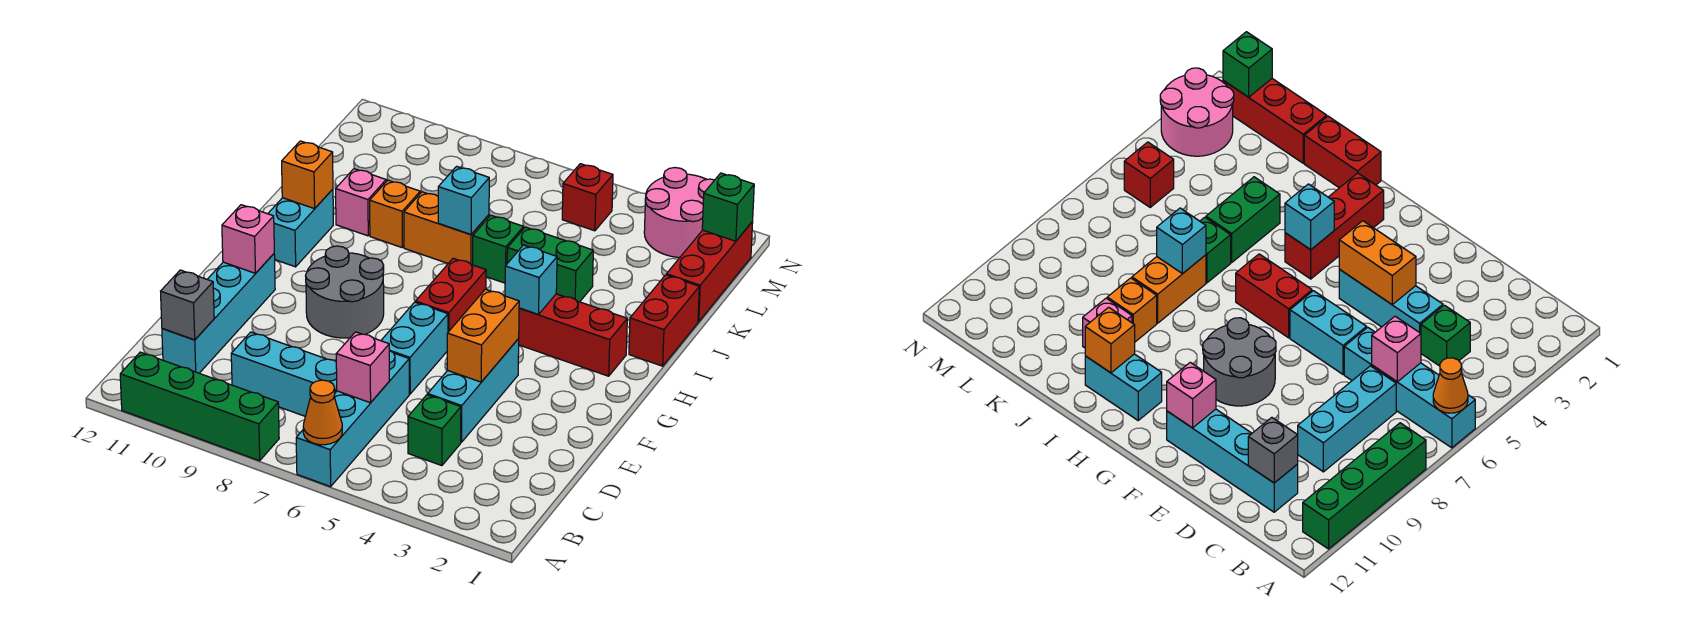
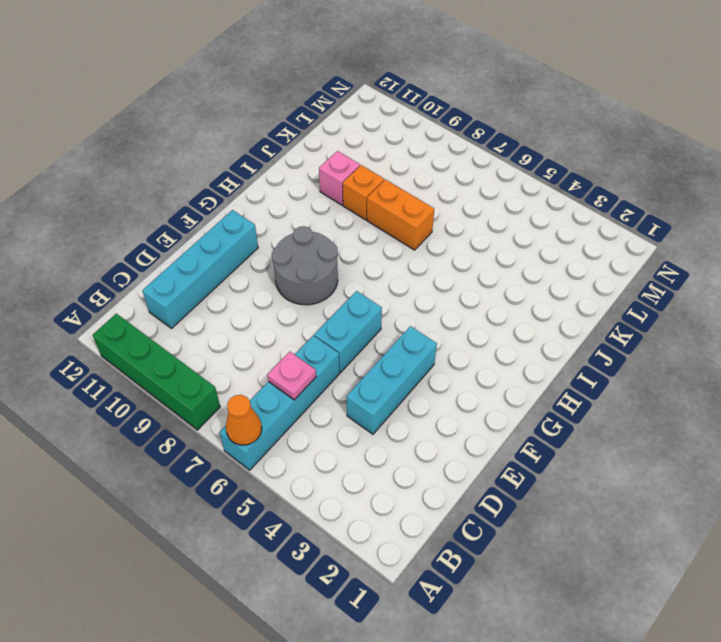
pink 1x1 plate [267,352,316,400] -> pink 1x1 brick [336,332,389,403]
none -> green 1x1 brick [408,395,461,466]
none -> cyan 1x3 brick [231,332,337,416]
none -> red 1x2 brick [416,258,486,332]

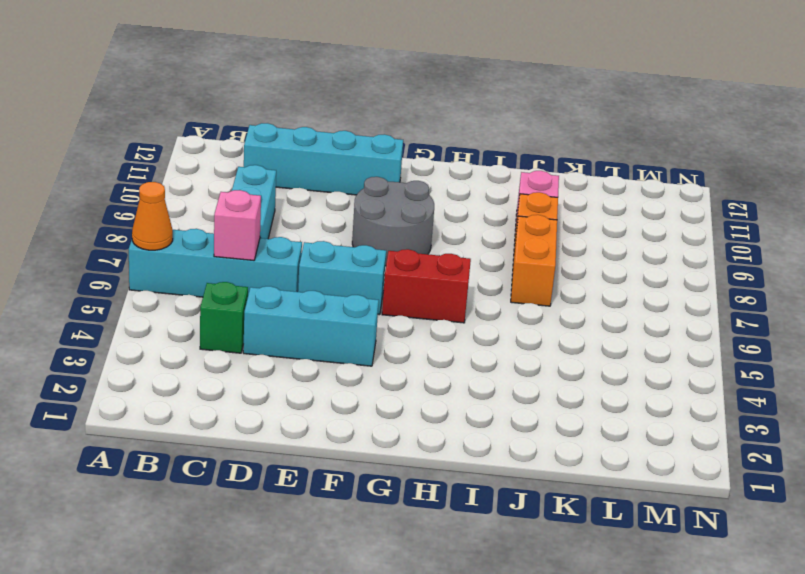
none -> green 1x4 brick [120,352,279,461]
none -> red 1x3 brick [518,294,627,376]
none -> cyan 1x2 brick [268,189,333,267]

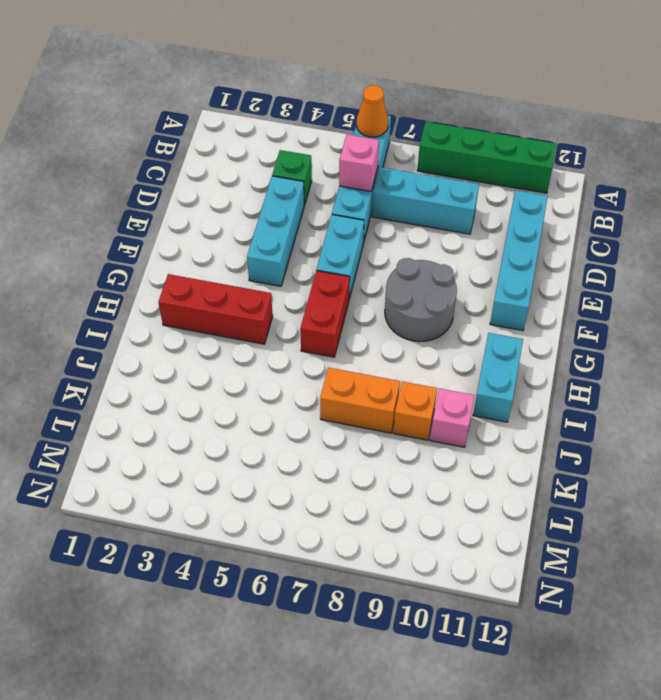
none -> red 1x2 brick [629,275,699,366]
none -> green 1x2 brick [507,227,593,302]
none -> green 1x1 brick [473,215,524,283]

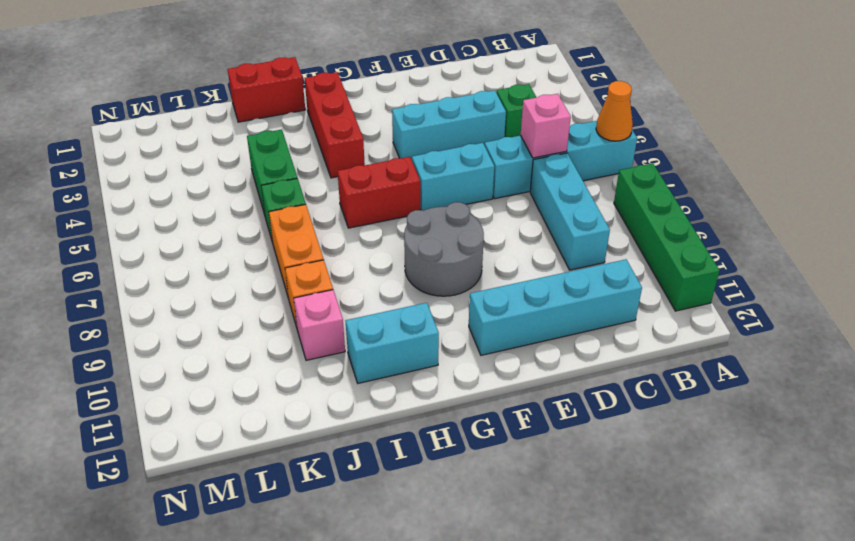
none -> red 1x3 brick [666,222,753,322]
none -> pink 2x2 round brick [644,168,714,257]
none -> red 1x1 brick [562,164,613,231]

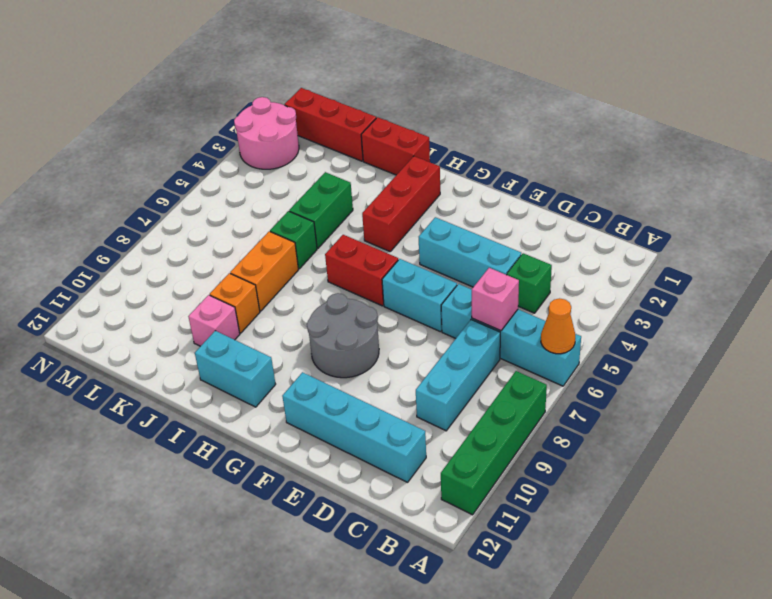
none -> red 1x1 brick [562,164,613,231]
none -> grey 1x1 brick [161,270,214,340]
none -> orange 1x2 brick [447,289,519,382]

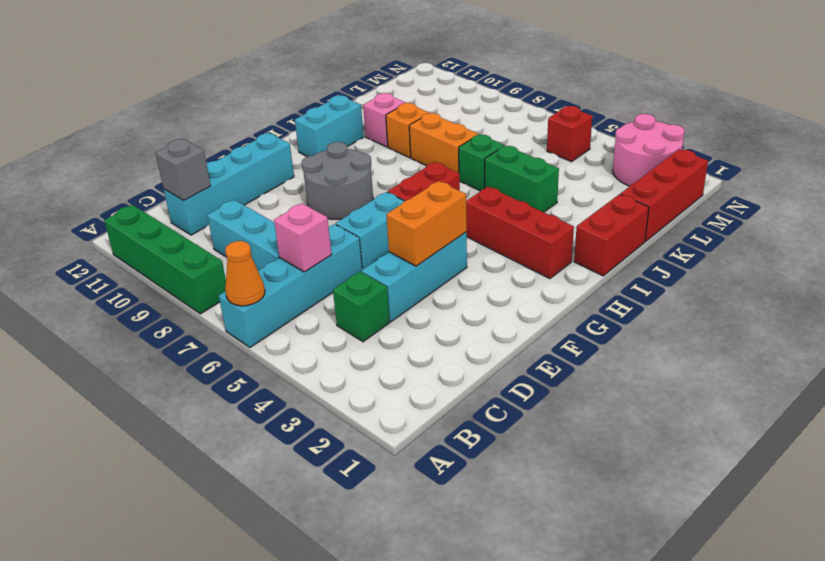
none -> pink 1x1 brick [222,205,274,273]
none -> cyan 1x1 brick [505,245,557,314]
none -> orange 1x1 brick [282,141,333,209]

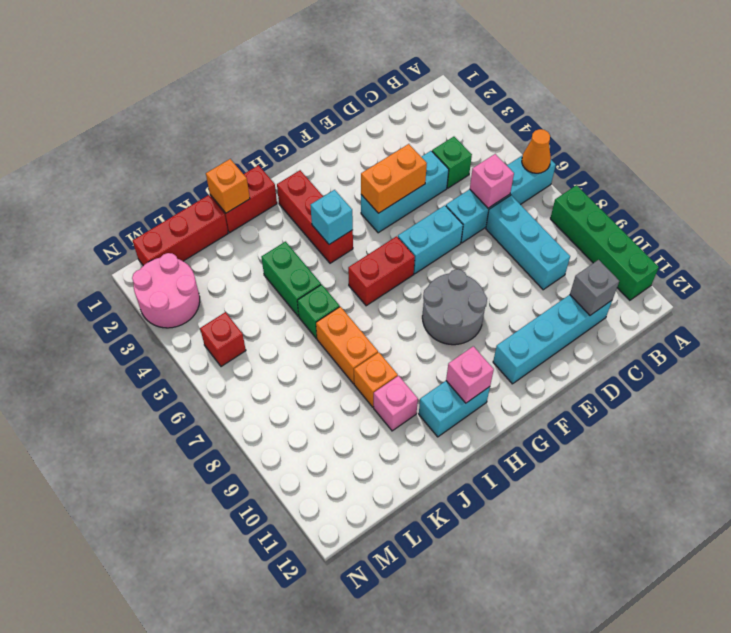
pink 1x1 brick [446,346,494,403] -> pink 1x1 brick moved to [222,205,274,273]
orange 1x1 brick [206,159,250,213] -> orange 1x1 brick moved to [282,141,333,209]
none -> cyan 1x1 brick [438,166,489,235]
none -> green 1x1 brick [702,173,754,241]

